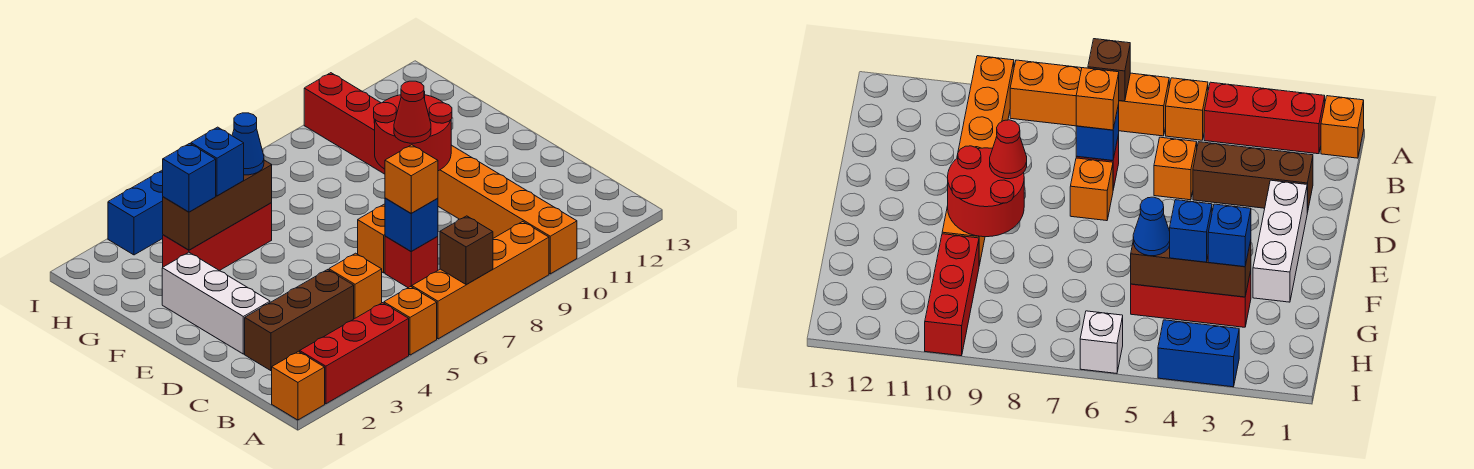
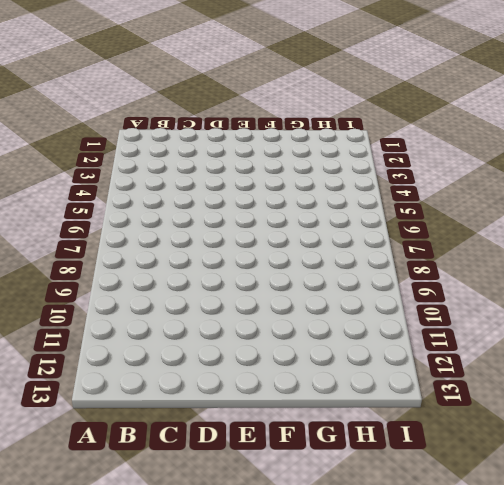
none -> orange 1x1 brick [272,351,325,420]
none -> red 1x3 brick [300,303,409,404]
none -> orange 1x1 brick [384,287,437,355]

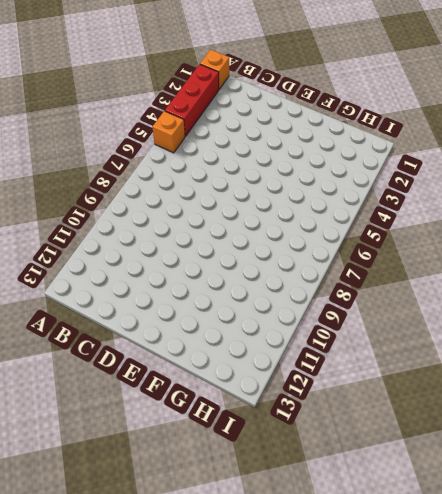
none -> orange 1x4 brick [412,222,549,339]
none -> orange 1x6 brick [438,145,577,274]
none -> brown 1x3 brick [245,270,354,371]

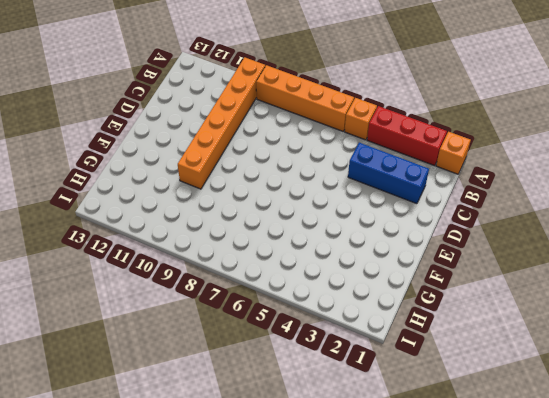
blue 1x3 brick [348,143,429,204] -> brown 1x3 brick [245,270,354,371]
none -> orange 1x1 brick [329,253,382,319]
none -> red 1x1 brick [385,236,438,288]
none -> white 1x3 brick [162,252,270,354]

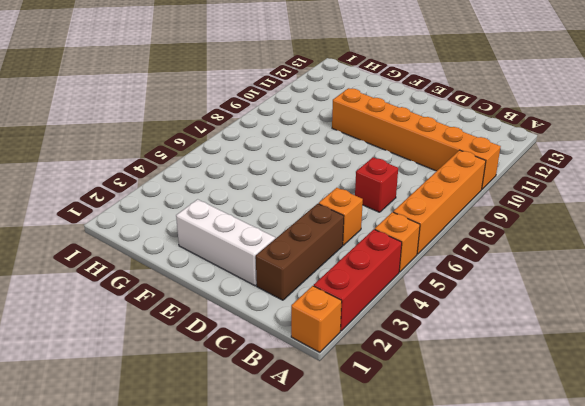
none -> orange 1x1 brick [358,204,385,273]
none -> red 1x3 brick [163,203,272,271]
none -> red 1x3 brick [304,73,385,174]

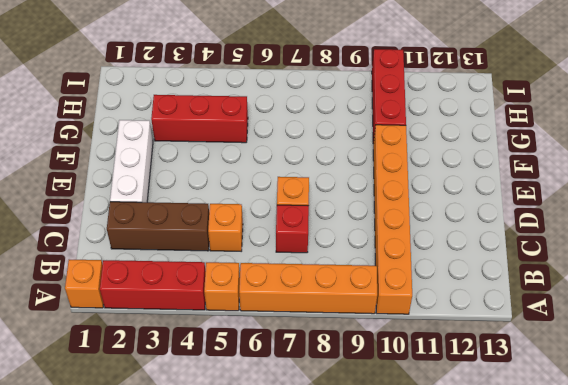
none -> blue 1x2 brick [108,170,163,255]
none -> white 1x1 brick [1080,311,1123,373]
none -> brown 1x1 brick [440,216,493,285]

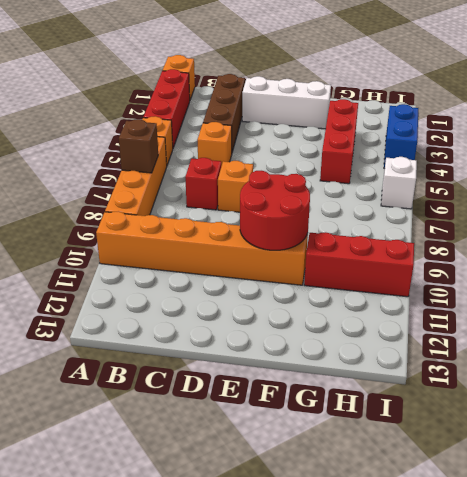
none -> blue 1x1 brick [385,198,438,251]
none -> brown 1x3 brick [163,160,272,250]
none -> orange 1x1 brick [385,145,438,213]

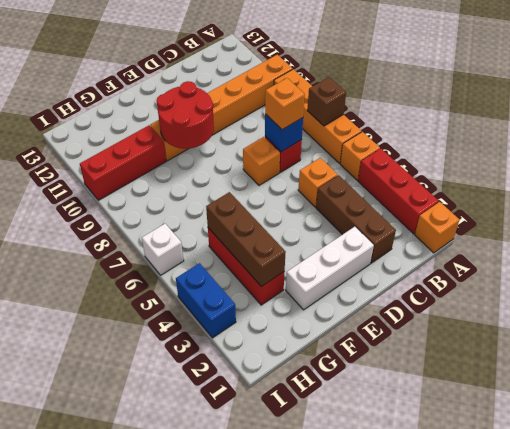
none -> red 1x1 cone [394,81,431,143]
none -> blue 1x1 brick [163,144,216,212]
none -> blue 1x1 brick [191,127,244,196]

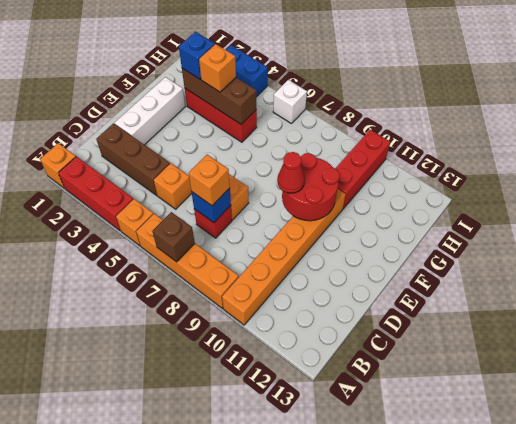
orange 1x1 brick [199,44,236,92] -> blue 1x1 brick [191,127,244,196]
none -> blue 1x1 cone [232,113,264,175]

